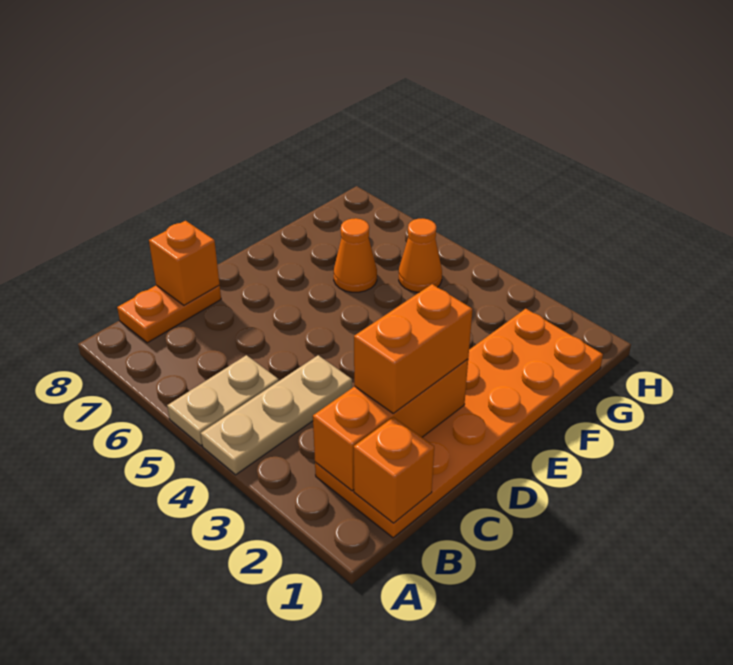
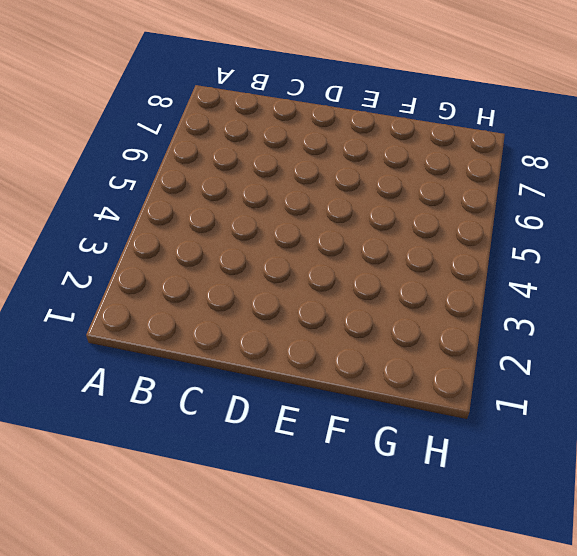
none -> tan 1x3 plate [201,355,352,475]
none -> tan 1x2 plate [167,355,279,446]

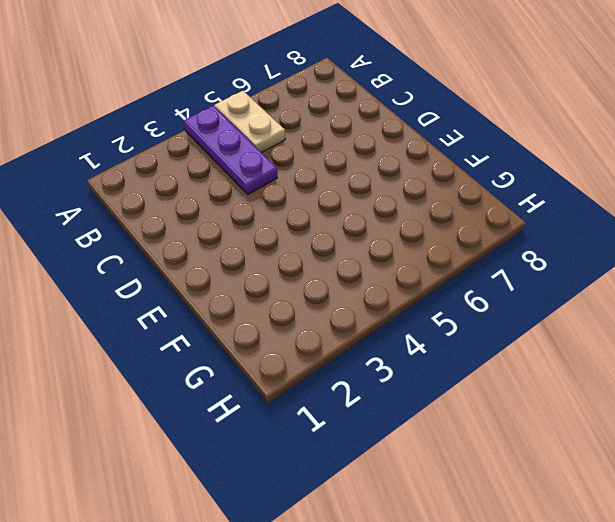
purple 1x3 plate [184,106,277,194] -> tan 1x3 plate [201,355,352,475]
none -> orange 2x6 plate [315,309,603,538]
none -> orange 1x2 plate [117,285,221,343]

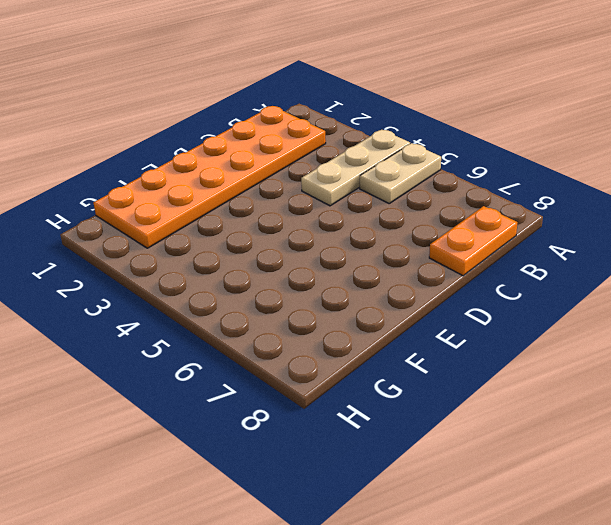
none -> orange 1x1 cone [334,218,377,292]
none -> orange 1x1 cone [399,218,442,292]

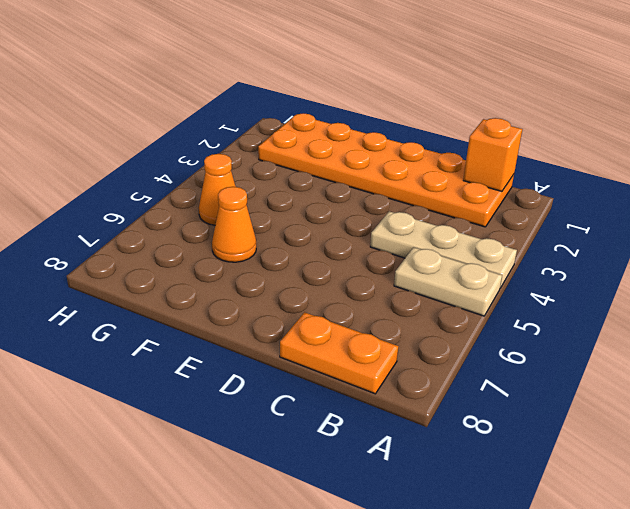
none -> orange 1x3 brick [313,359,468,491]
none -> orange 1x1 brick [149,221,220,305]

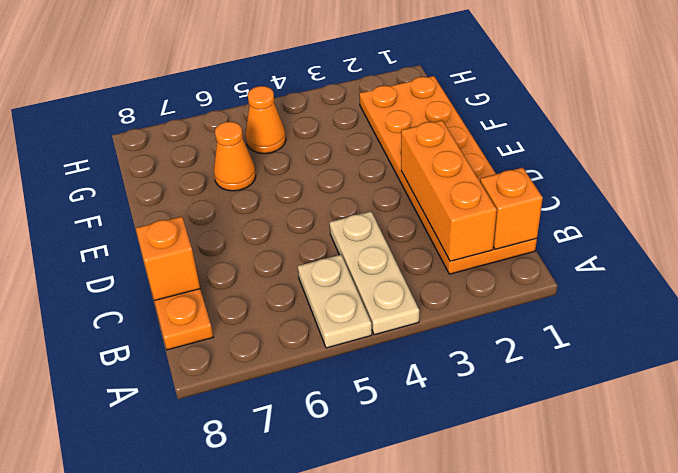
none -> orange 1x2 brick [354,284,472,414]

